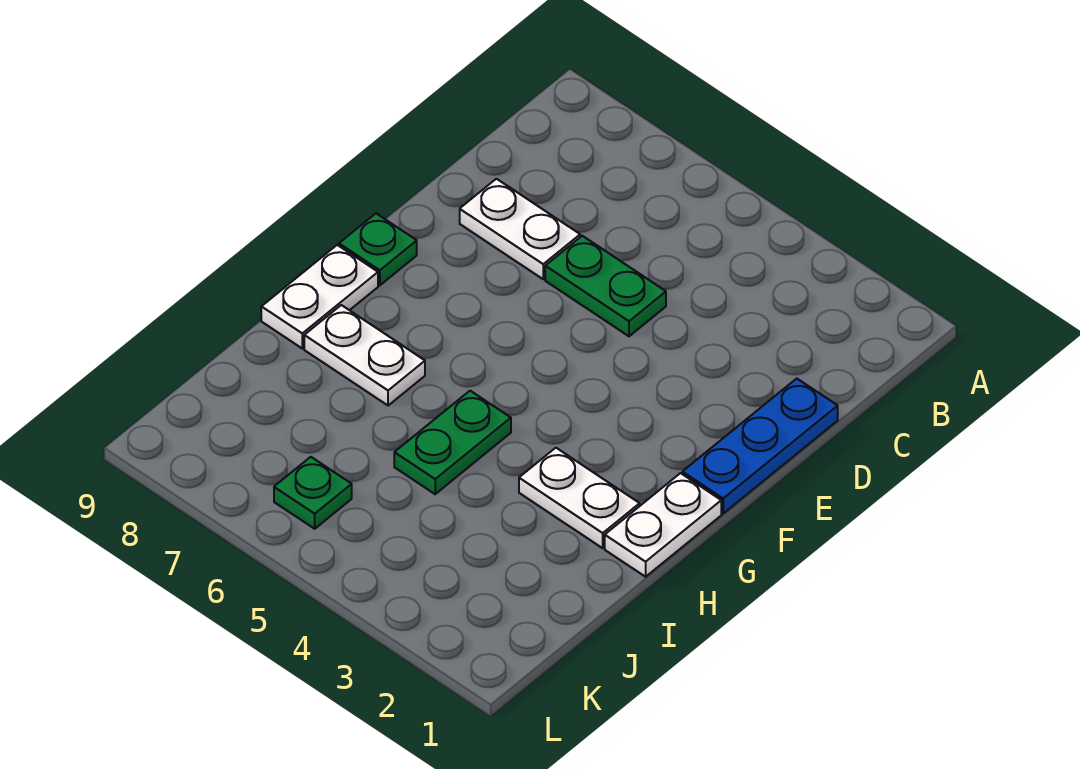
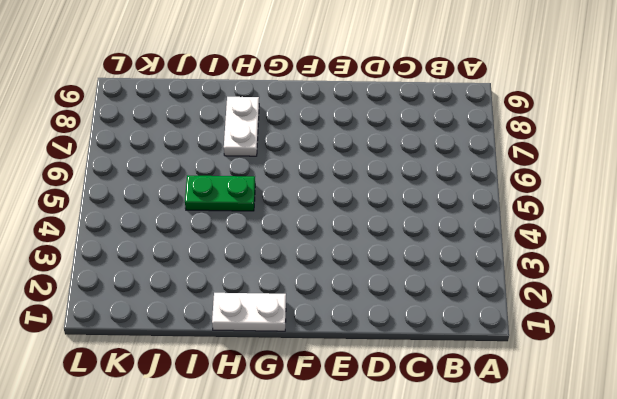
none -> blue 1x3 plate [682,379,838,514]
none -> green 1x2 plate [545,236,666,336]

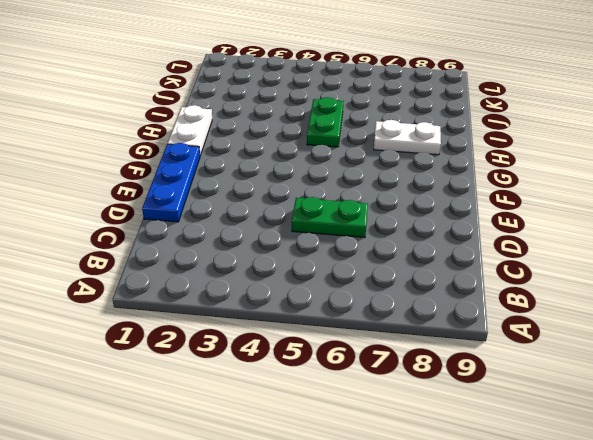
none -> white 1x2 plate [460,179,580,279]
none -> green 1x1 plate [339,214,417,285]

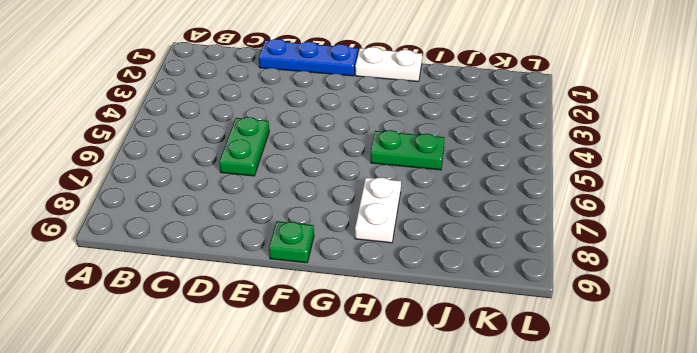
none -> white 1x2 plate [460,179,580,279]
none -> white 1x2 plate [261,245,378,348]

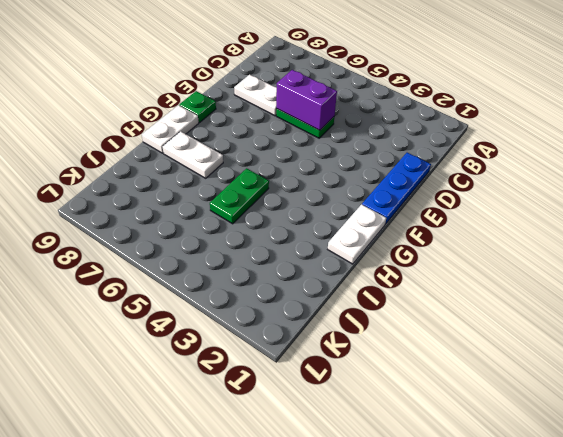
purple 1x2 brick [276,70,337,130] -> none
none -> white 1x2 plate [519,448,640,548]
none -> green 1x1 plate [274,457,352,529]

